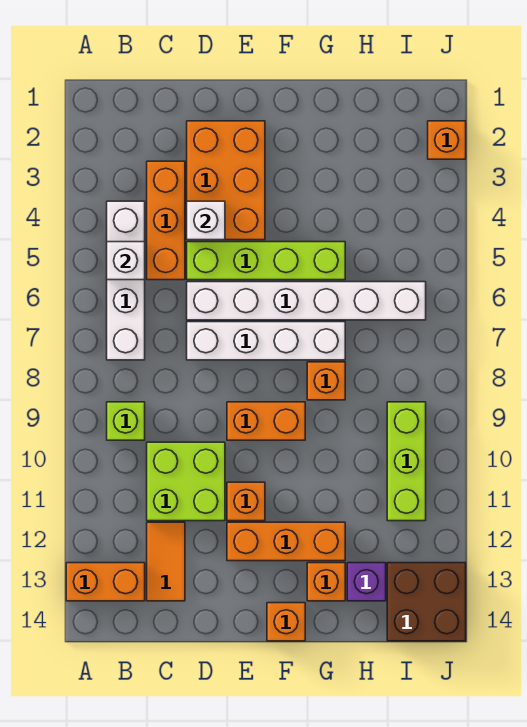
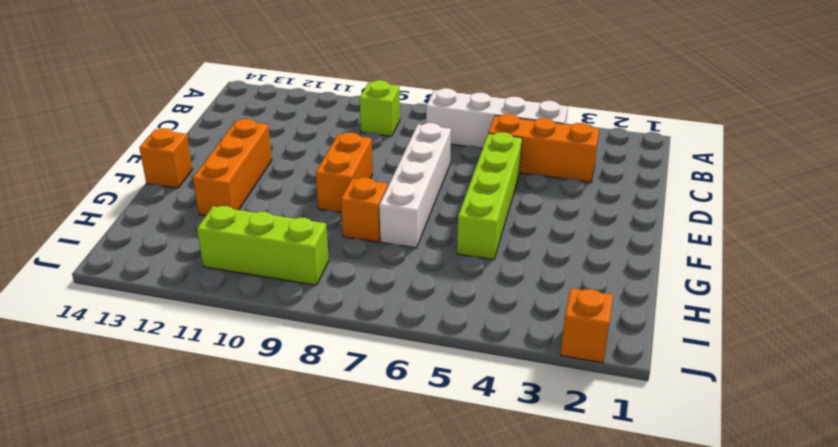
none -> orange 1x2 brick [66,563,145,601]
none -> lime 2x2 brick [147,442,225,521]
none -> orange 1x2 tile [147,522,185,601]

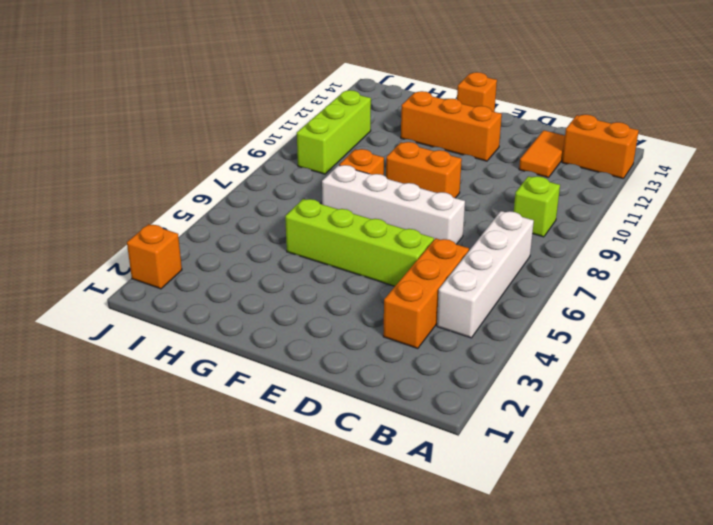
none -> lime 2x2 brick [147,442,225,521]
none -> orange 2x3 brick [187,121,265,240]
none -> white 1x6 brick [187,282,426,320]

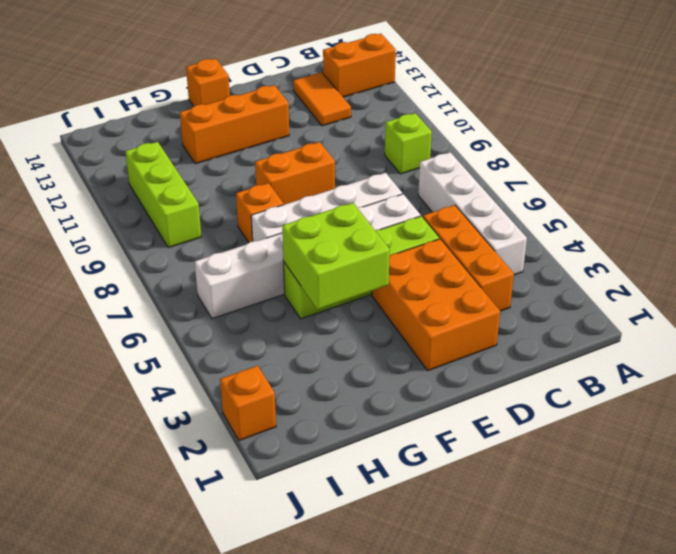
lime 2x2 brick [282,203,390,310] -> lime 2x2 brick moved to [147,442,225,521]
none -> orange 1x1 brick [227,482,265,521]
none -> orange 1x1 brick [307,563,345,601]
none -> purple 1x1 brick [347,563,386,601]

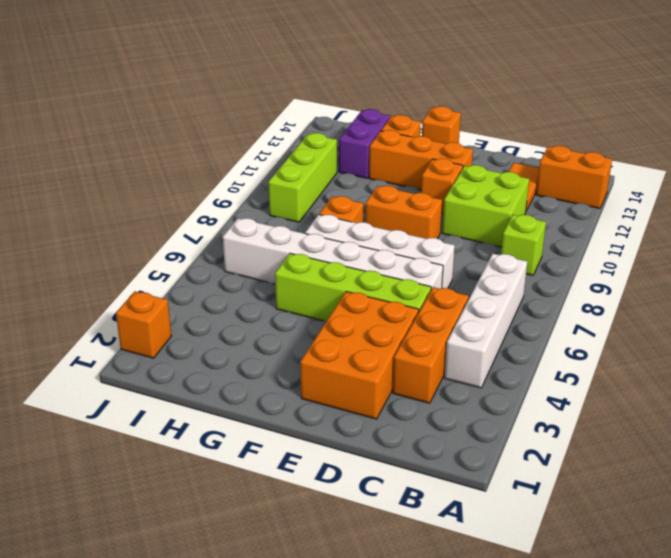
purple 1x2 brick [339,109,390,178] -> purple 1x1 brick [347,563,386,601]
none -> brown 2x2 brick [387,563,466,641]
none -> white 1x1 brick [107,242,145,280]
none -> white 1x1 brick [187,201,225,240]

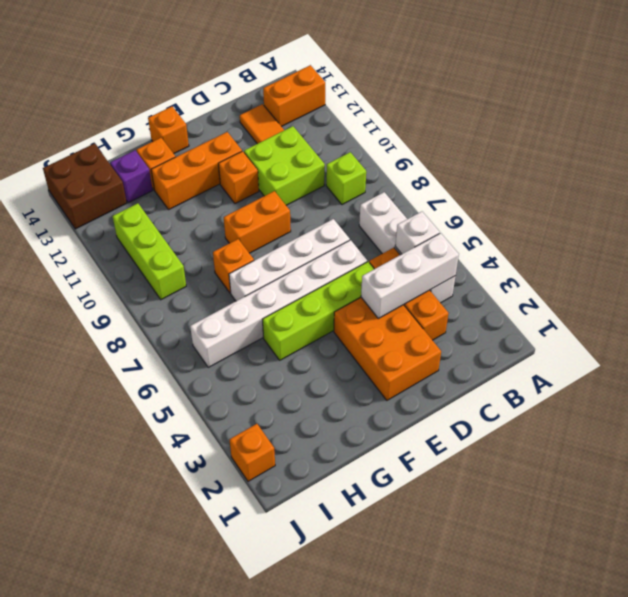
white 1x3 brick [361,233,459,319] -> white 1x1 brick [187,201,225,240]

